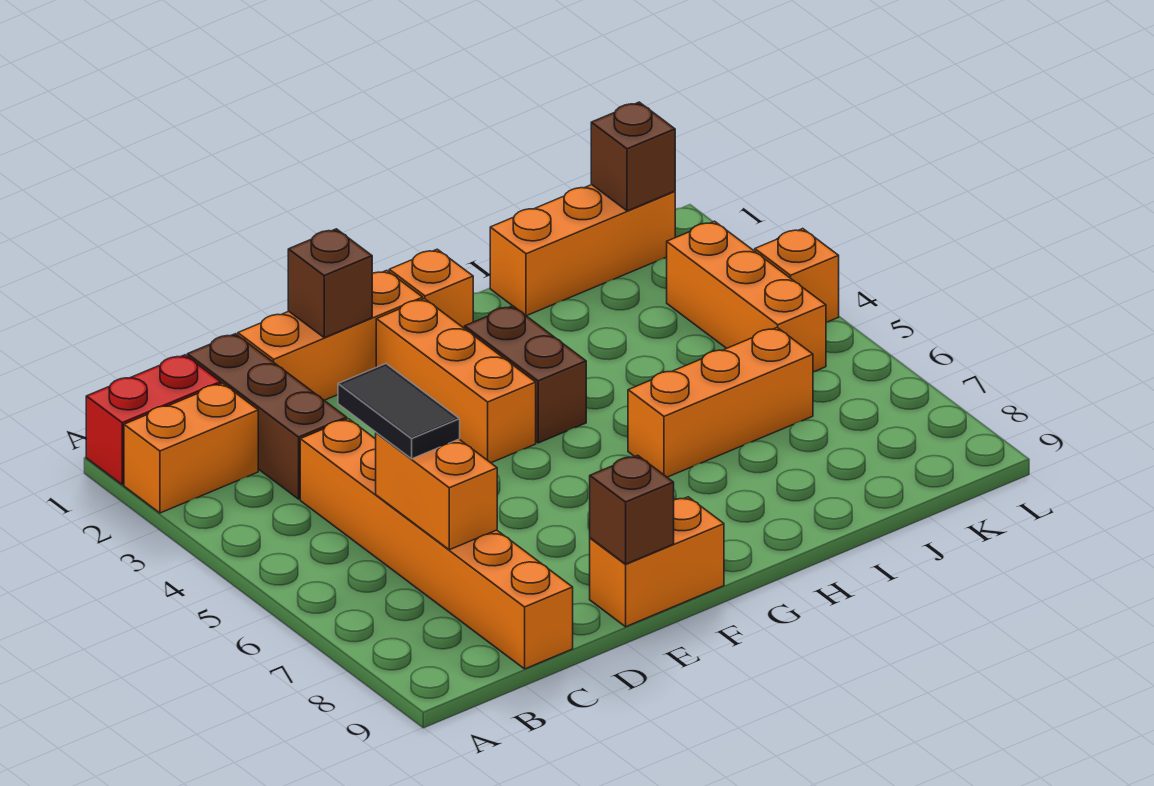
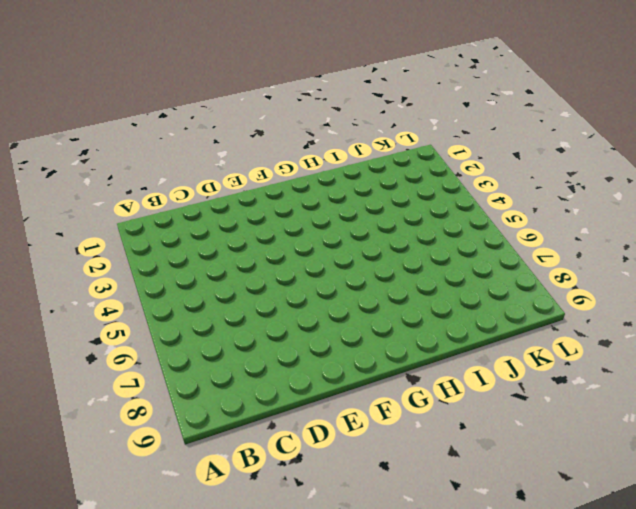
none -> red 1x2 brick [86,355,221,485]
none -> orange 1x2 brick [124,383,258,513]
none -> brown 1x3 brick [187,334,347,499]

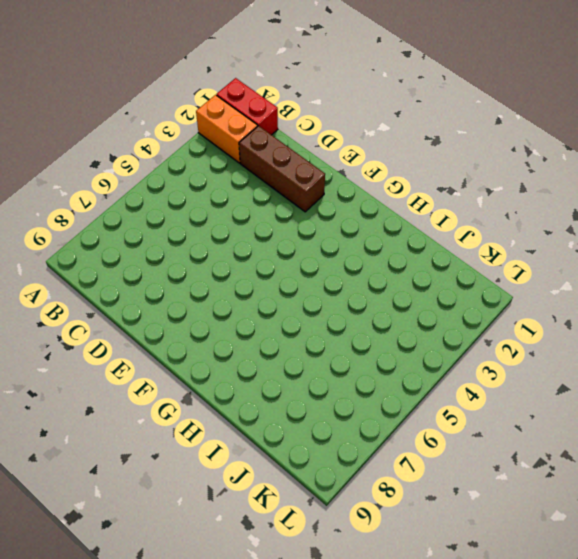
brown 1x3 brick [239,126,325,212] -> brown 1x3 brick turned to [187,334,347,499]
none -> orange 1x6 brick [300,419,573,669]
none -> orange 1x3 brick [238,270,423,400]
none -> orange 1x2 brick [590,497,724,627]

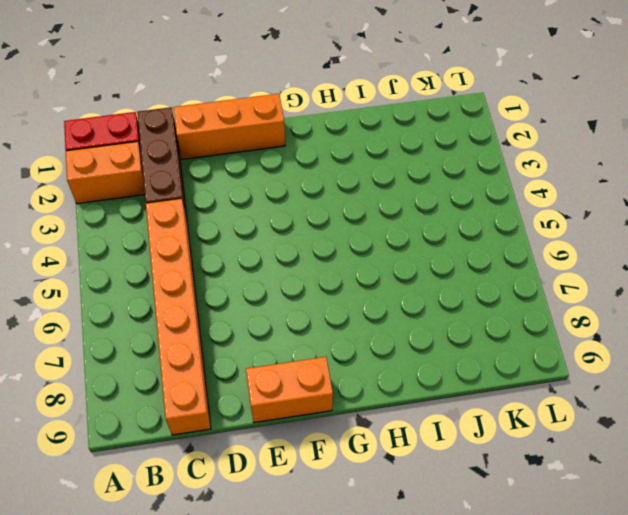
none -> orange 1x3 brick [376,299,536,463]
none -> orange 1x1 brick [389,249,473,329]
none -> brown 1x2 brick [465,306,586,443]

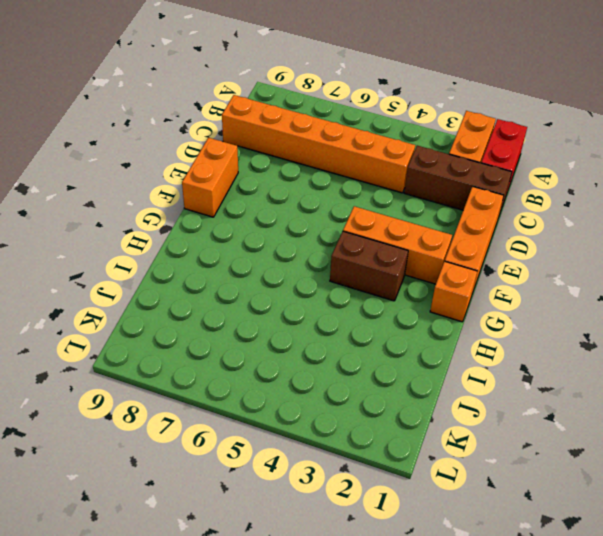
none -> orange 1x3 brick [628,327,813,477]
none -> orange 1x3 brick [490,185,675,316]
none -> orange 1x3 brick [667,221,826,372]

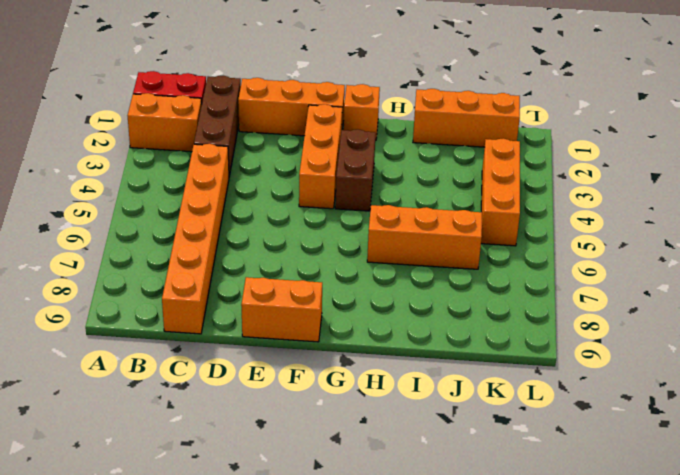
none -> orange 1x1 brick [755,229,839,322]
none -> orange 1x2 brick [376,433,497,550]
none -> brown 1x1 brick [288,229,372,338]

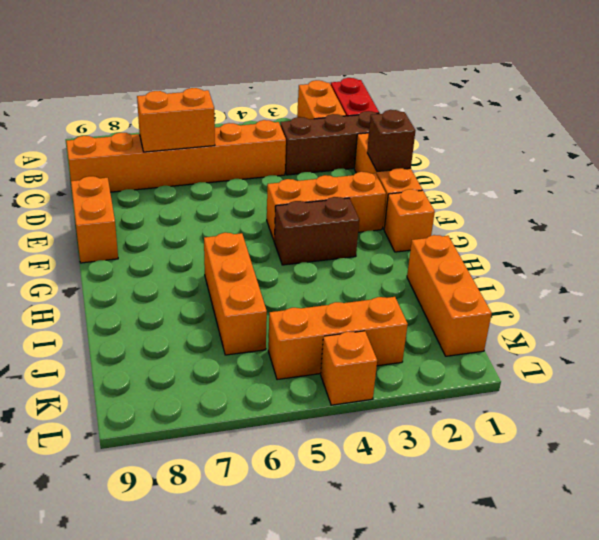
none -> brown 1x1 brick [590,455,674,564]
none -> brown 1x1 brick [591,102,675,211]
none -> black 1x2 tile [338,364,460,459]

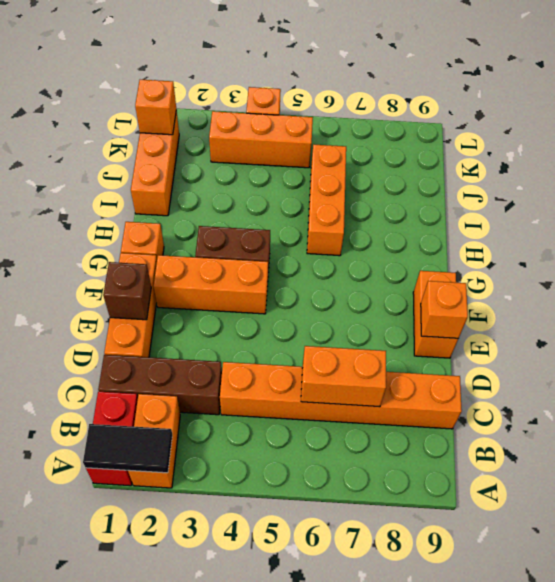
black 1x2 tile [83,424,172,473] -> black 1x2 tile moved to [338,364,460,459]
orange 1x1 brick [421,281,468,338] -> brown 1x1 brick [590,455,674,564]
orange 1x1 brick [135,80,176,135] -> brown 1x1 brick [591,102,675,211]

